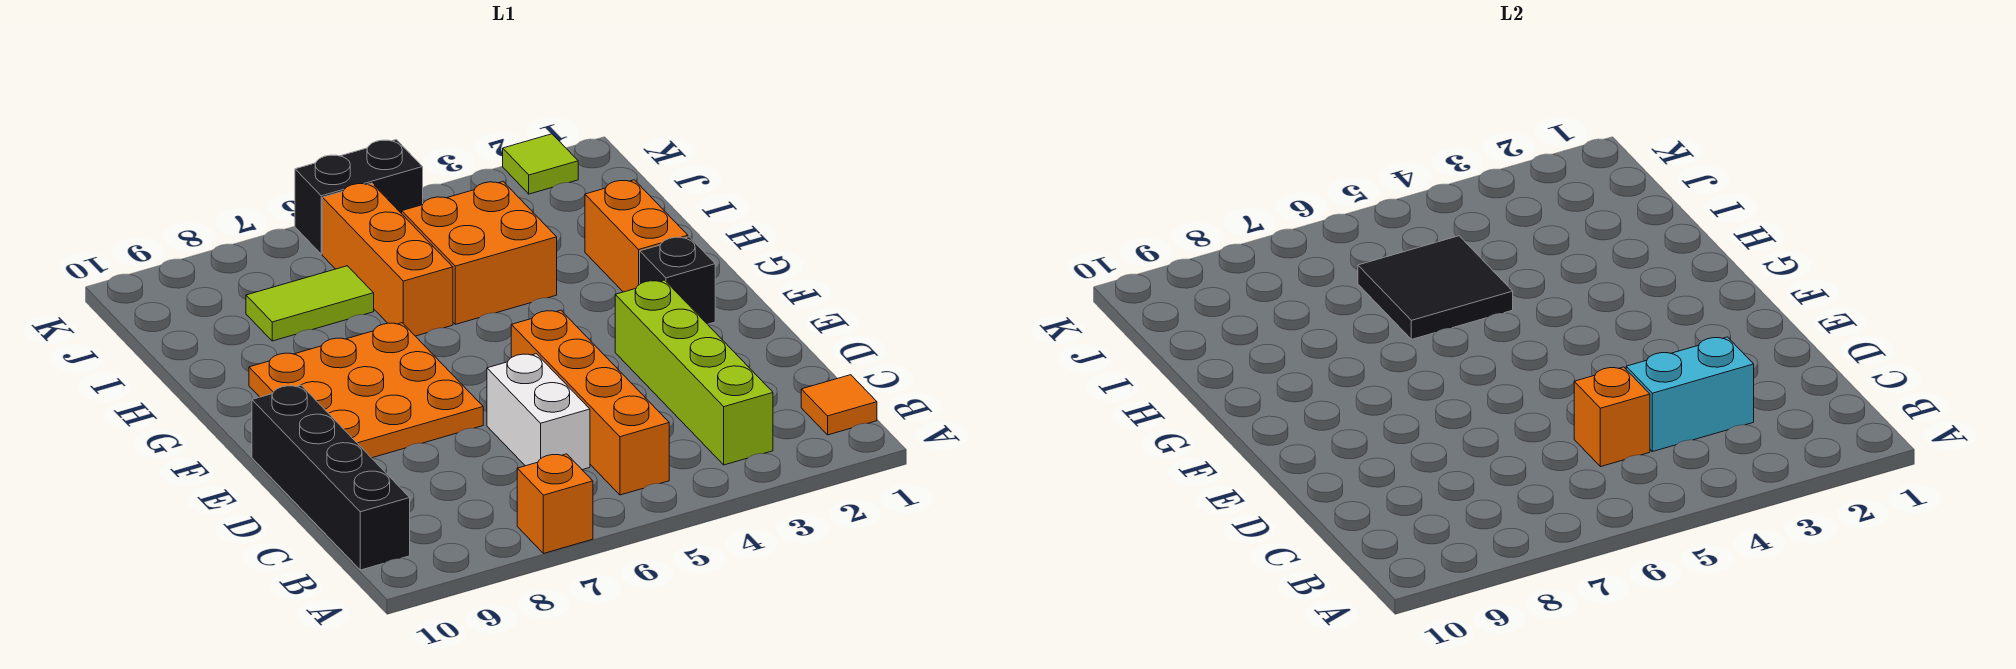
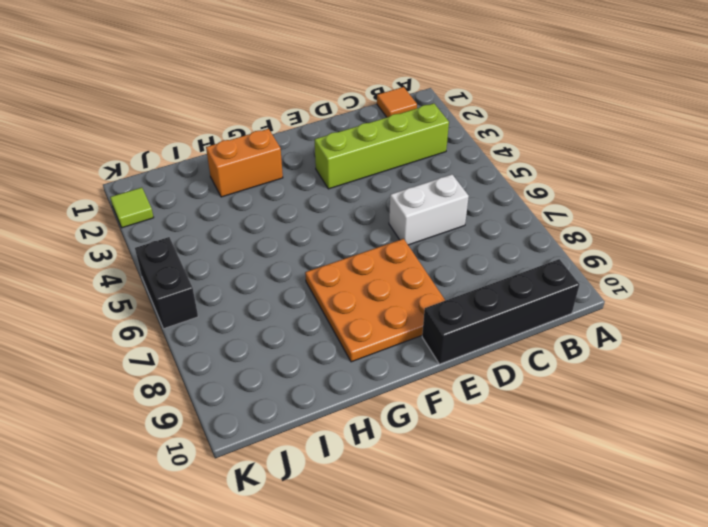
none -> orange 1x1 brick [517,454,593,554]
none -> orange 1x4 brick [511,310,669,495]
none -> black 1x1 brick [640,237,715,324]

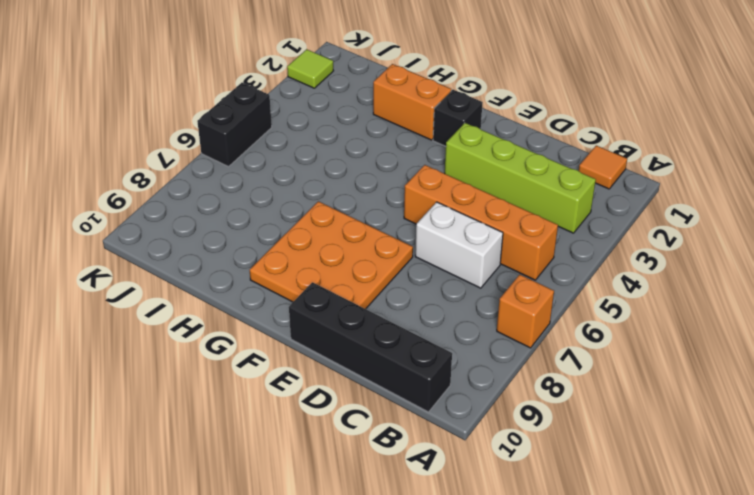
none -> orange 2x2 brick [402,182,557,324]
none -> orange 1x3 brick [322,183,453,336]
none -> lime 1x2 tile [246,266,374,341]

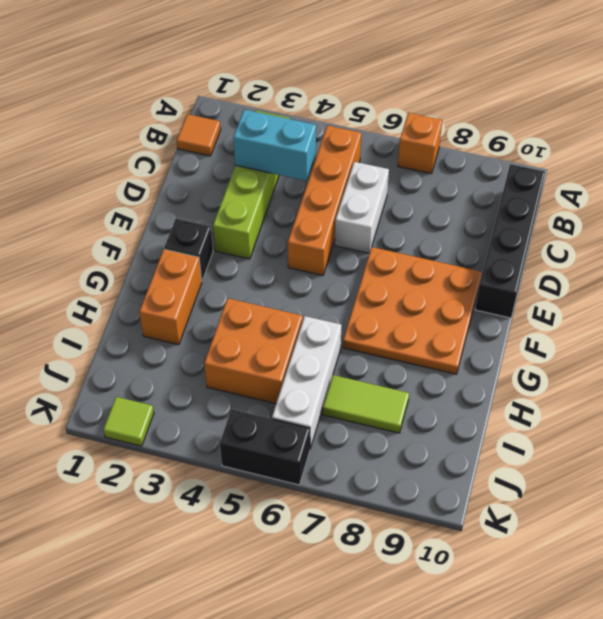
white 1x3 brick [272,316,341,448] -> orange 1x3 brick [322,183,453,336]
none -> orange 1x1 brick [1574,367,1650,467]
none -> black 2x2 tile [1358,236,1513,339]

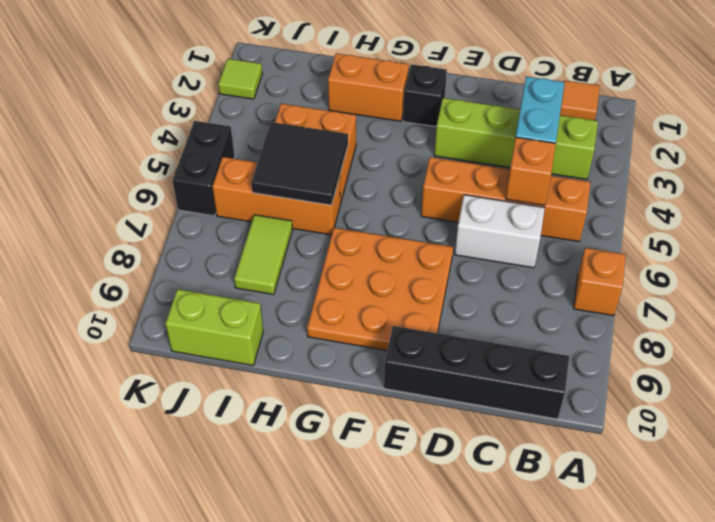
lime 1x2 brick [165,289,263,365] -> none

